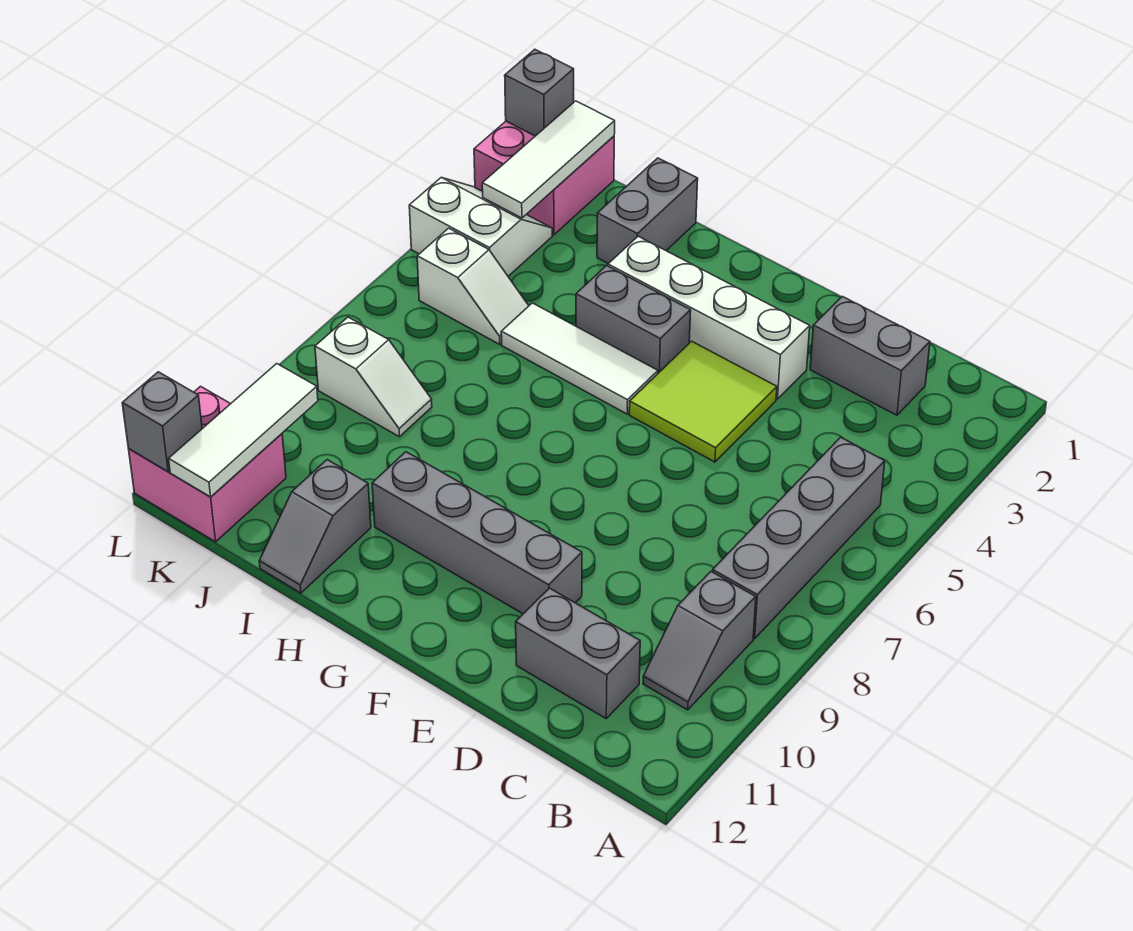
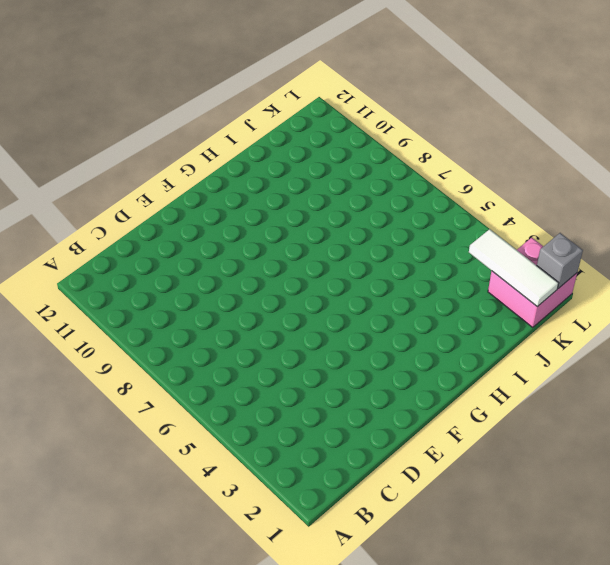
none -> grey 1x4 brick [712,437,885,639]
none -> grey 1x2 slope [643,572,756,710]
none -> grey 1x2 brick [810,297,930,415]

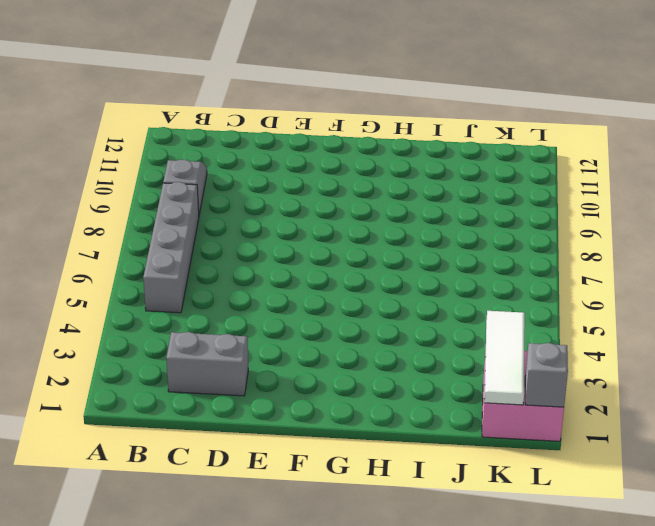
none -> grey 1x2 brick [516,588,640,718]
none -> white 1x4 brick [608,236,810,399]
none -> lime 2x2 tile [629,341,777,462]

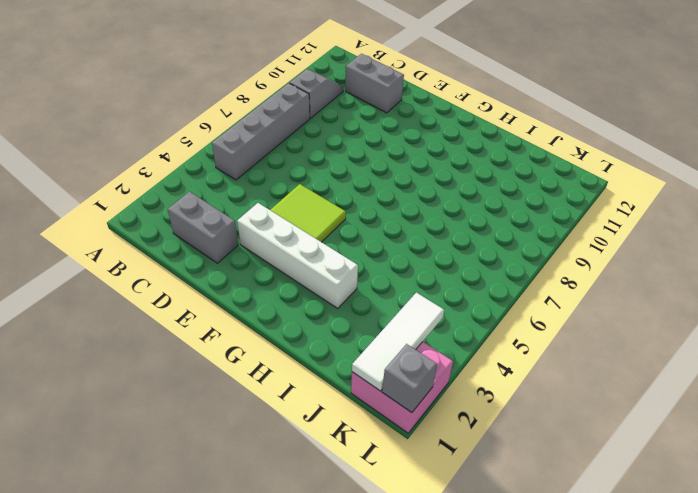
none -> grey 1x4 brick [372,452,582,614]
none -> grey 1x2 brick [576,266,691,373]
none -> white 1x3 tile [501,303,658,414]

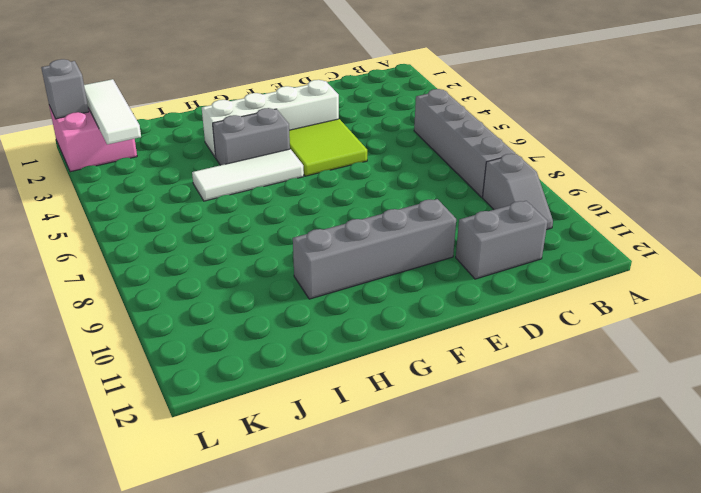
none -> grey 1x2 brick [810,297,930,415]
none -> grey 1x2 brick [597,158,698,264]
none -> grey 1x2 slope [259,460,371,593]

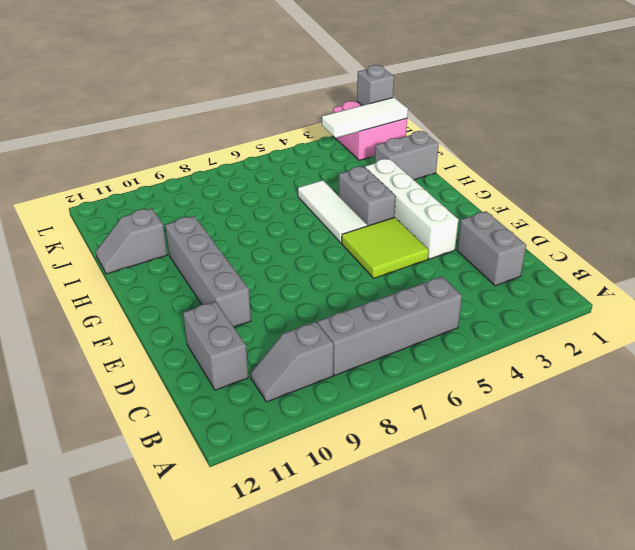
none -> white 1x2 slope [417,228,529,344]
none -> white 1x2 slope [315,317,432,437]
none -> white 2x2 slope [409,177,552,276]

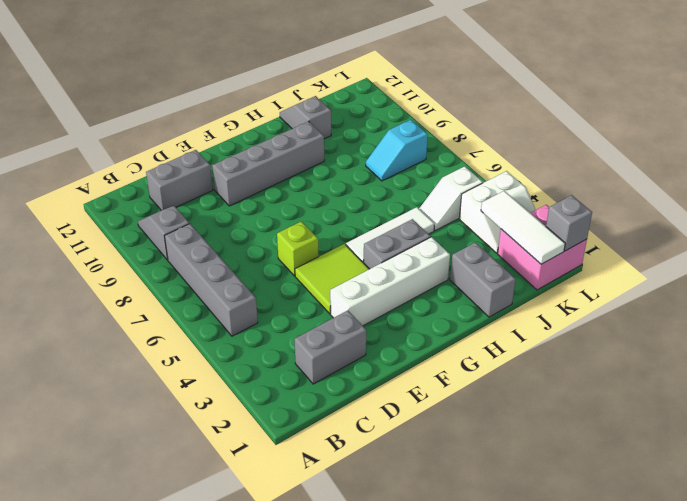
lime 1x1 brick [277,221,319,276] -> none
cyan 1x2 slope [366,120,428,181] -> white 1x2 slope [315,317,432,437]
none -> pink 2x2 brick [129,386,286,542]
none -> white 1x3 tile [169,364,318,497]
none -> grey 1x1 brick [122,372,202,472]

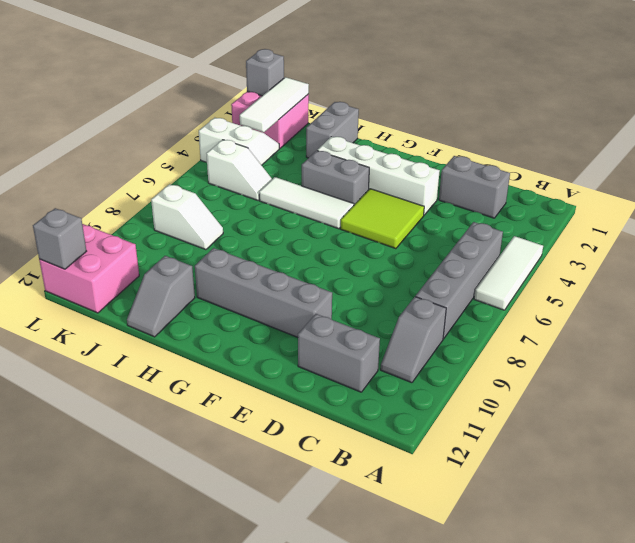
white 1x3 tile [474,236,543,310] -> white 1x3 tile moved to [169,364,318,497]

